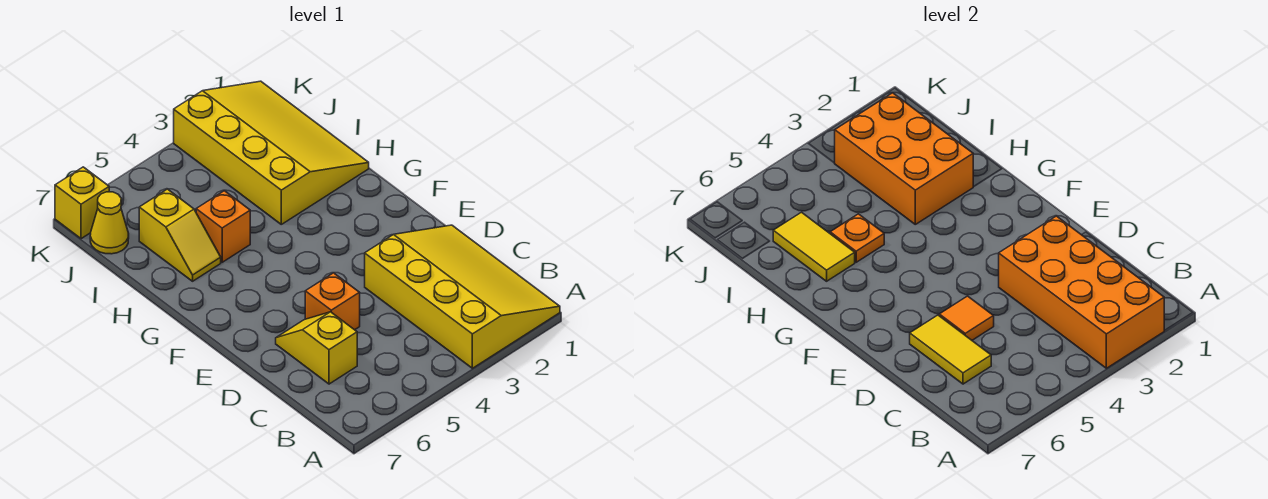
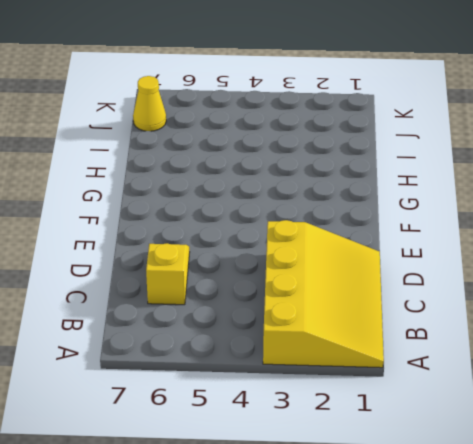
none -> orange 1x1 brick [305,273,360,330]
none -> yellow 3x4 slope [174,81,369,224]
none -> orange 1x1 brick [196,191,250,262]

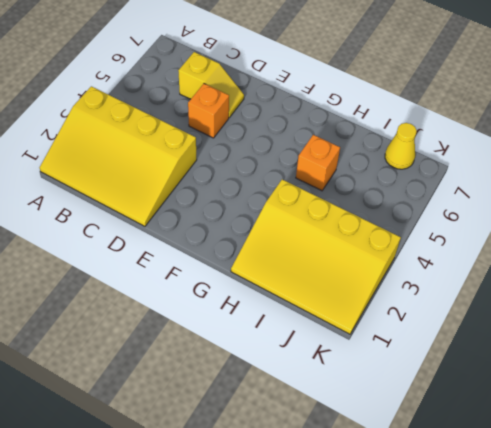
none -> yellow 1x2 slope [139,189,221,281]
none -> yellow 1x1 brick [55,167,109,239]
none -> orange 2x4 brick [999,216,1164,368]

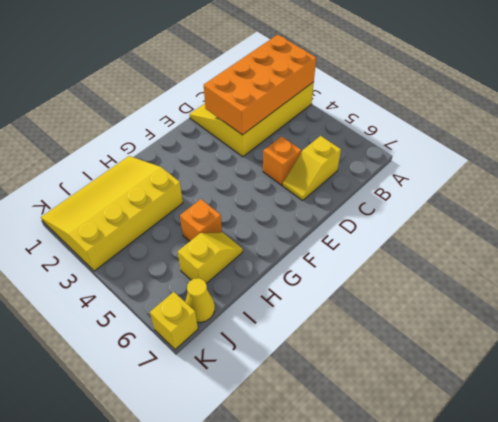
none -> yellow 1x2 tile [910,315,991,384]
none -> orange 1x1 tile [939,296,994,340]
none -> orange 2x3 brick [835,93,973,224]

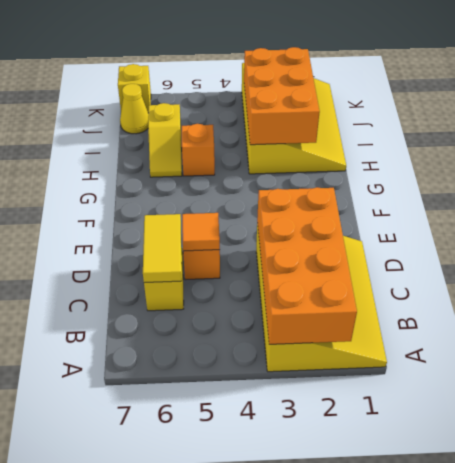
none -> orange 1x1 plate [830,214,884,262]
none -> yellow 1x2 tile [773,212,855,281]

